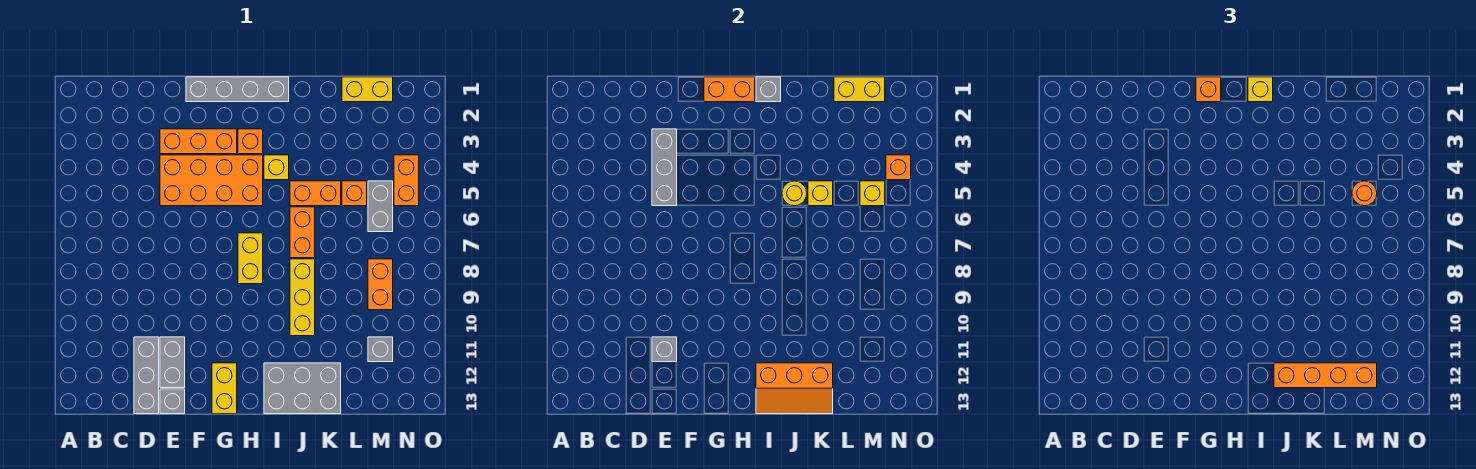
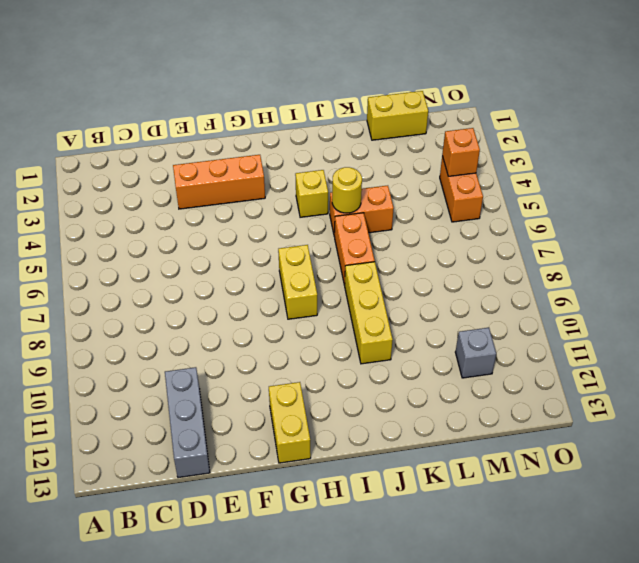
none -> orange 2x4 brick [160,155,263,206]
none -> grey 1x2 brick [160,337,185,388]
none -> grey 1x1 brick [160,389,185,414]
none -> grey 1x4 brick [186,77,289,102]

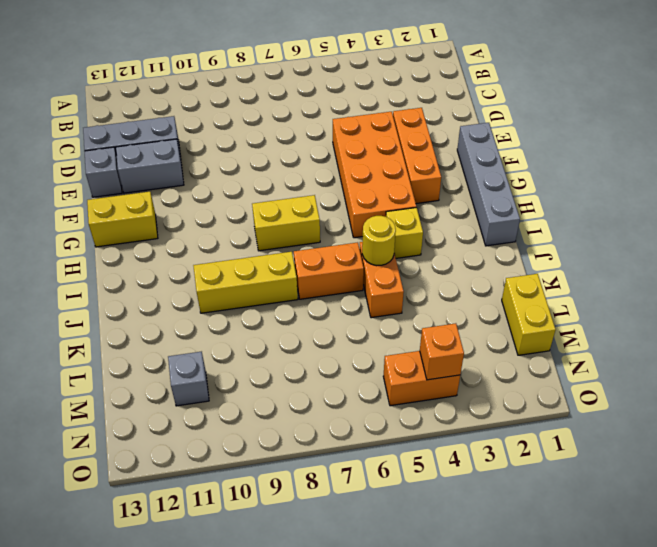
none -> orange 1x1 brick [238,129,263,154]
none -> grey 2x3 brick [264,363,341,414]
none -> orange 1x1 brick [342,181,367,206]
none -> grey 1x2 brick [368,181,393,232]

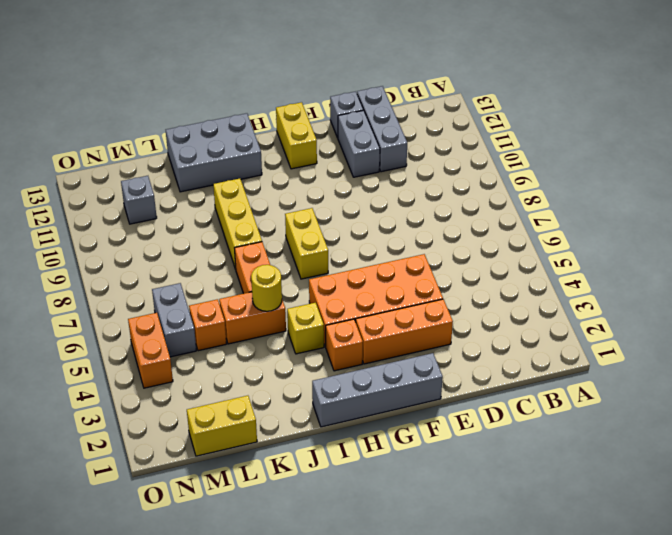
none -> orange 1x2 brick [368,259,393,310]
none -> grey 1x3 brick [652,129,677,206]
none -> grey 1x1 brick [652,337,677,362]
none -> orange 1x2 brick [704,77,755,102]

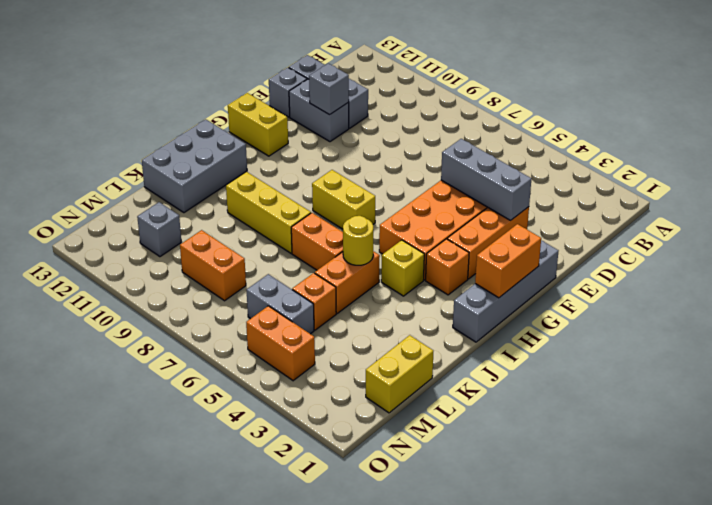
none -> grey 1x1 brick [756,77,781,102]
none -> orange 2x3 slope [756,363,833,414]
none -> yellow 1x1 brick [808,181,833,206]
none -> yellow 1x2 brick [834,77,885,102]

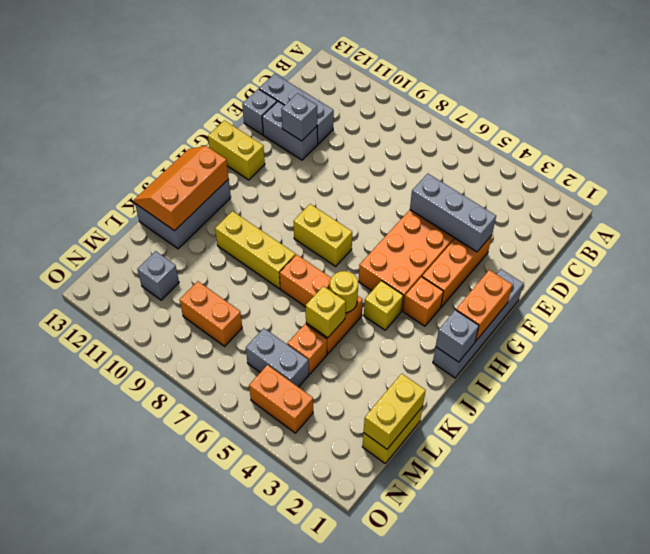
none -> yellow 1x1 brick [860,181,885,206]
none -> orange 1x1 brick [886,155,911,180]
none -> orange 1x1 brick [1196,77,1221,102]
none -> yellow 1x1 brick [1248,77,1273,102]

